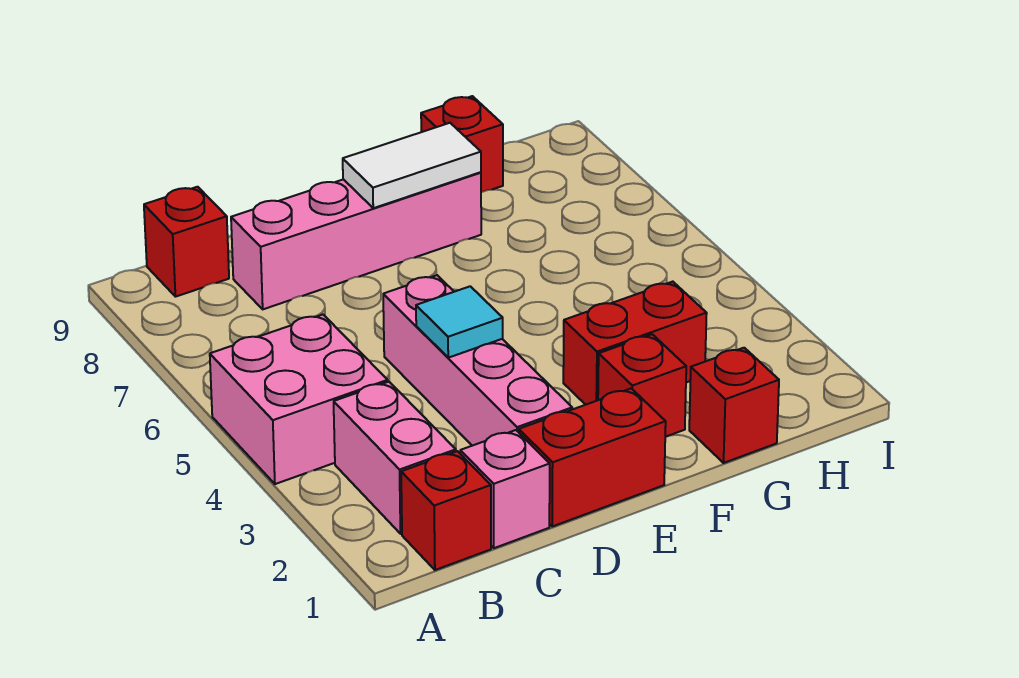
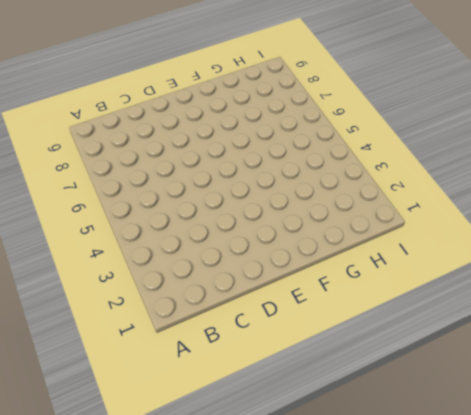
none -> pink 2x2 brick [210,315,388,484]
none -> red 1x1 brick [401,451,491,570]
none -> pink 1x2 brick [334,382,456,534]

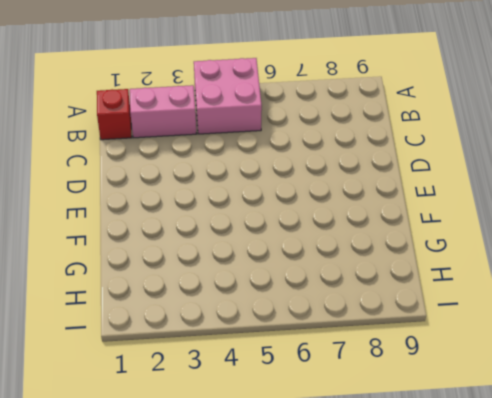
none -> red 1x1 brick [144,187,229,297]
none -> pink 1x1 brick [460,430,550,548]
none -> pink 1x4 brick [231,172,481,309]

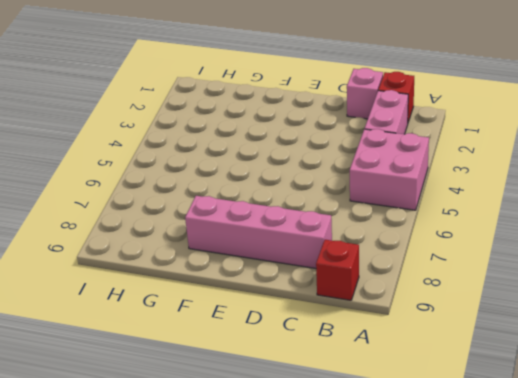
none -> red 1x2 brick [519,388,666,527]
none -> pink 1x4 brick [383,275,572,446]
none -> red 1x1 brick [598,334,686,437]

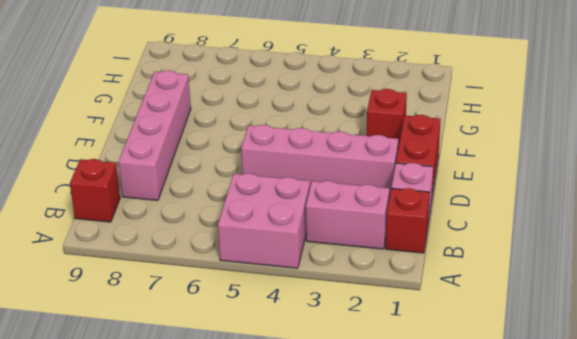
none -> red 1x2 brick [563,282,707,405]
none -> red 1x1 brick [689,348,779,463]
none -> red 1x1 brick [421,96,503,192]

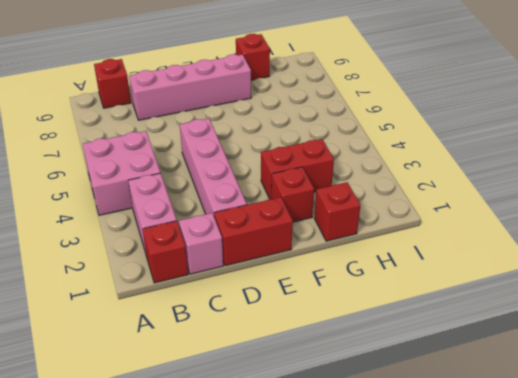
none -> cyan 1x1 tile [416,286,503,358]
none -> white 1x2 tile [343,123,481,208]

